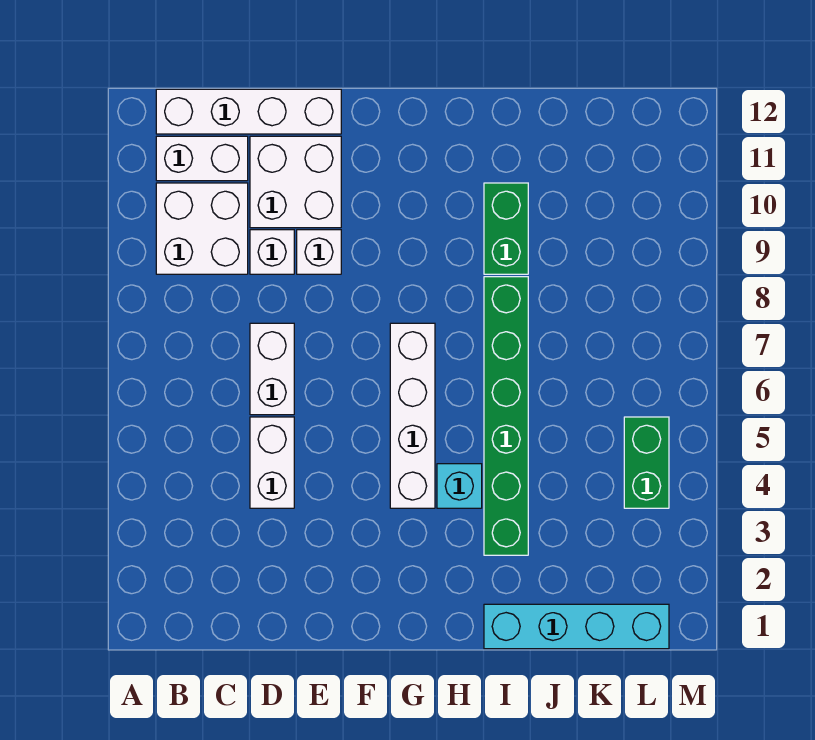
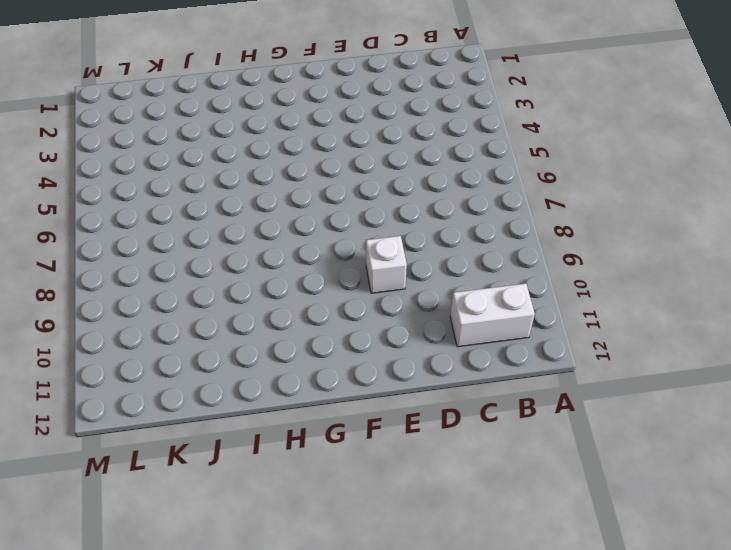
none -> white 2x2 brick [156,183,248,274]
none -> white 1x4 brick [156,89,341,134]
none -> white 1x2 brick [250,417,294,508]

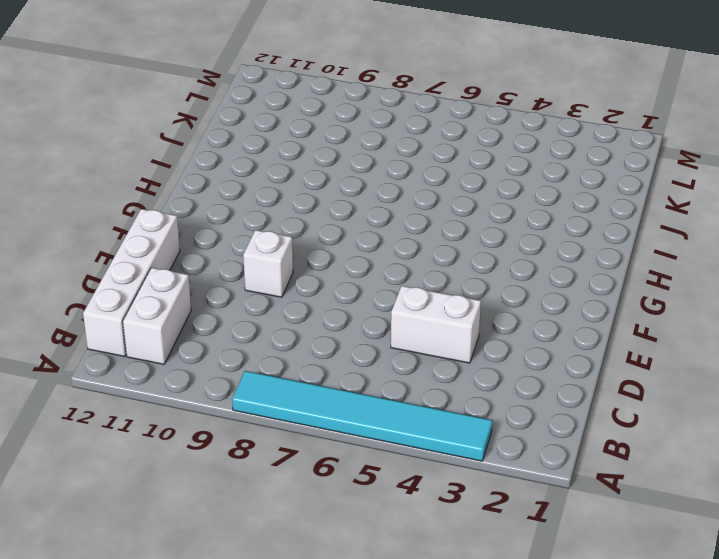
cyan 1x6 tile [232,371,493,461] -> none
none -> white 2x2 brick [156,183,248,274]
none -> white 1x2 brick [250,323,294,415]
none -> white 1x1 brick [250,230,294,274]

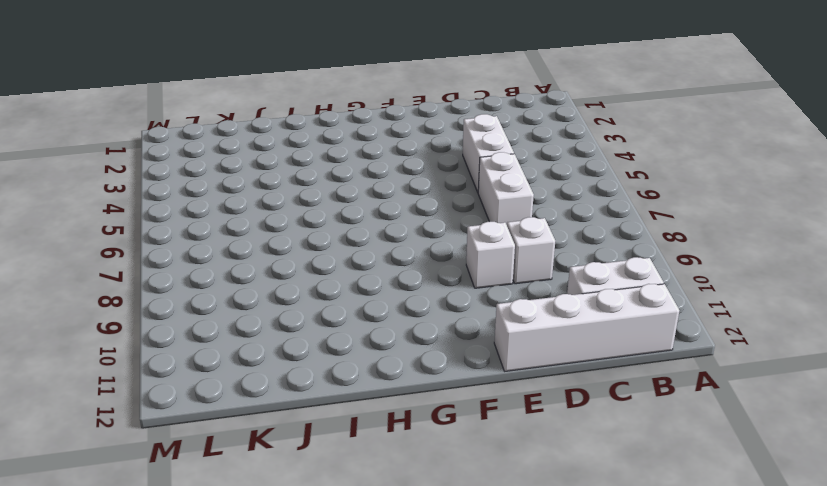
none -> white 2x2 brick [156,183,248,274]
none -> white 2x2 brick [250,136,341,228]
none -> white 1x4 brick [390,323,435,508]

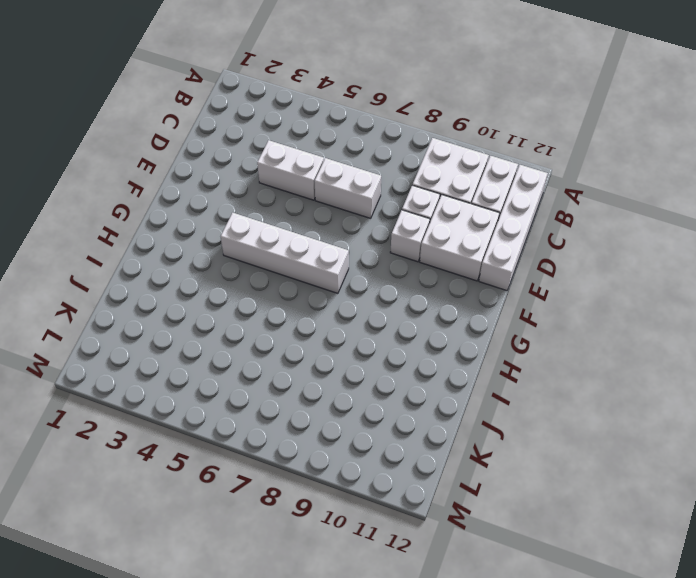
none -> cyan 1x1 brick [437,464,482,508]
none -> cyan 1x4 brick [484,604,669,649]
none -> green 1x6 brick [484,277,528,555]

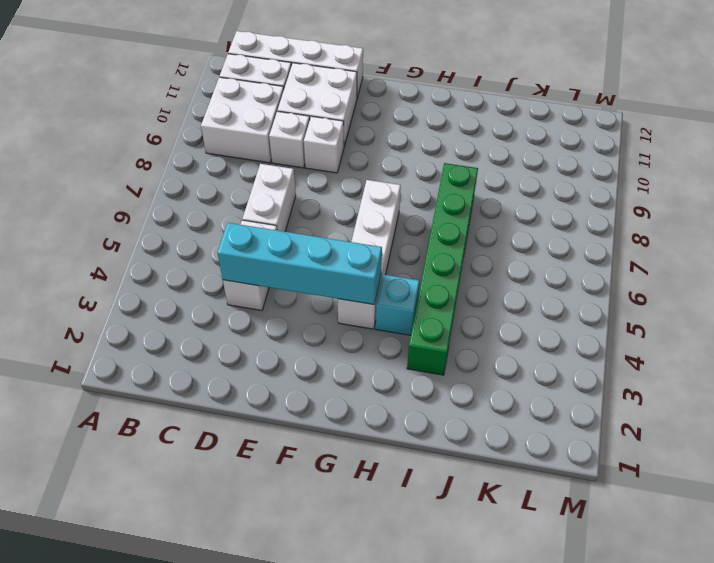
cyan 1x4 brick [218,223,382,305] -> cyan 1x4 brick moved to [484,604,669,649]
none -> green 1x2 brick [484,183,528,274]
none -> green 1x2 brick [624,417,669,508]

